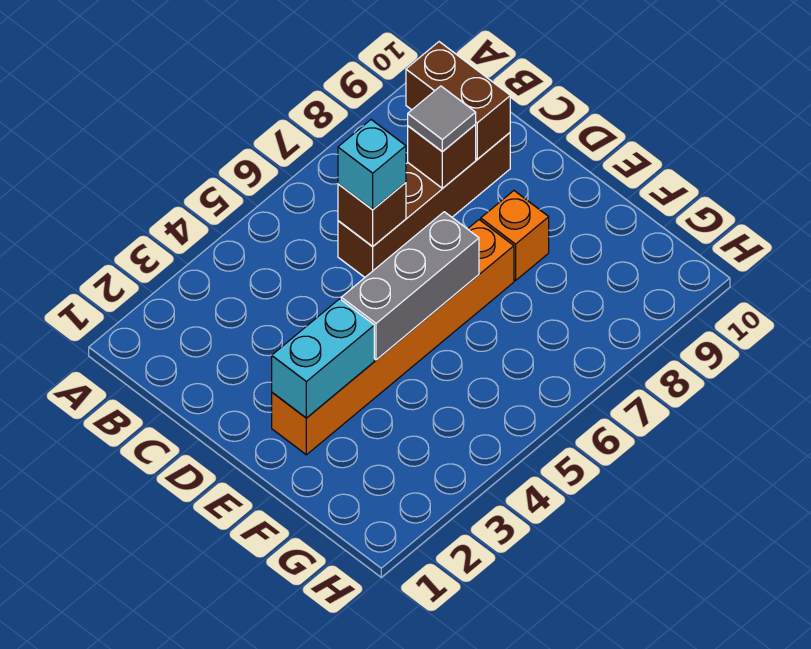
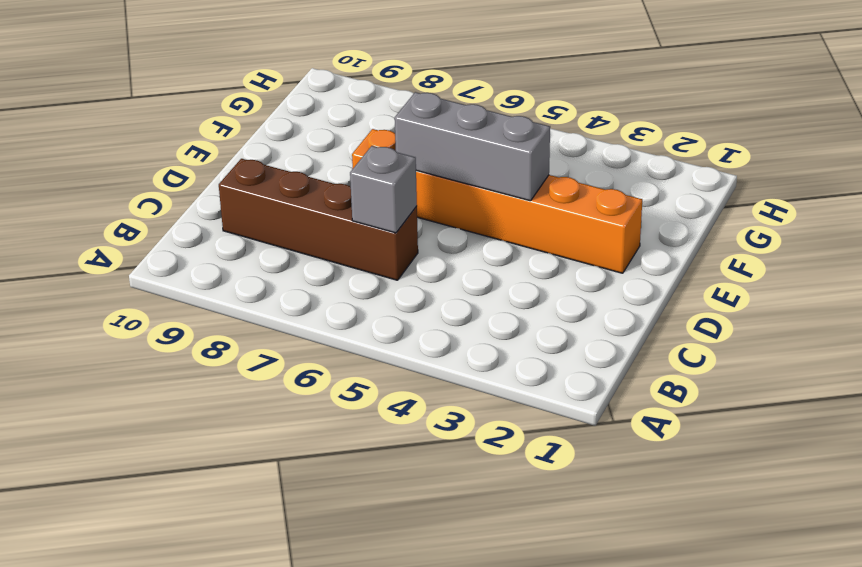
grey 1x1 brick [350,146,417,233] -> brown 1x1 brick [338,182,406,246]
none -> orange 1x1 brick [481,191,549,280]
none -> brown 1x2 brick [406,42,510,159]

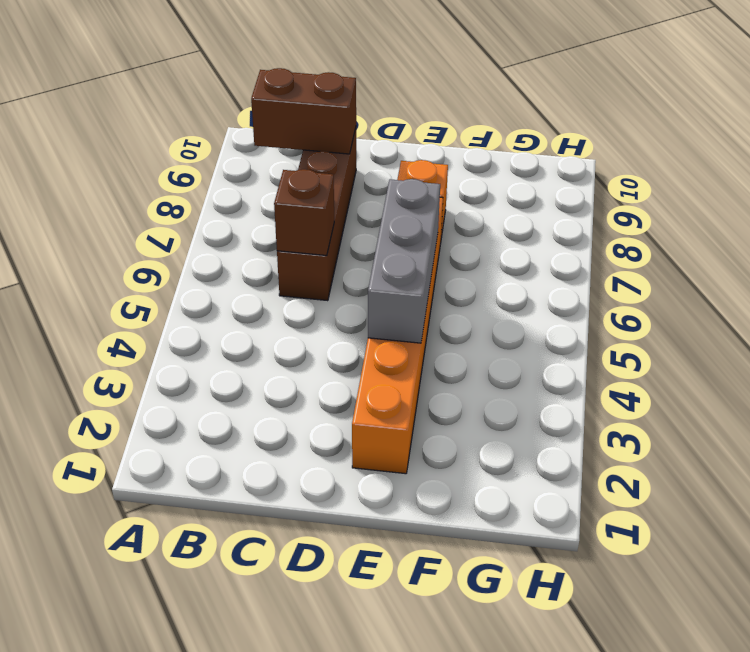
none -> brown 1x1 brick [408,125,476,188]
none -> cyan 1x2 brick [272,299,374,418]

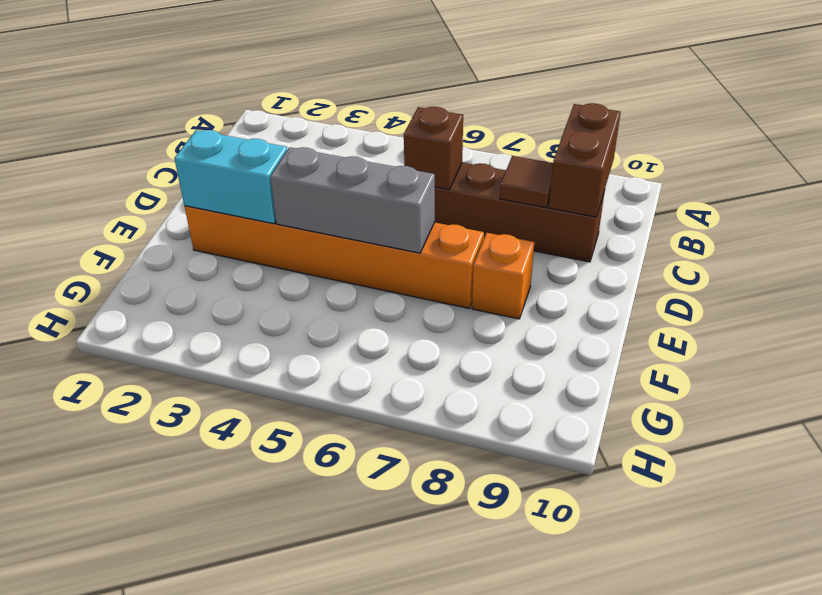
brown 1x1 tile [500,156,553,208] -> brown 1x1 brick [408,125,476,188]
none -> cyan 1x1 brick [338,120,406,210]
none -> grey 1x1 tile [408,86,476,152]

